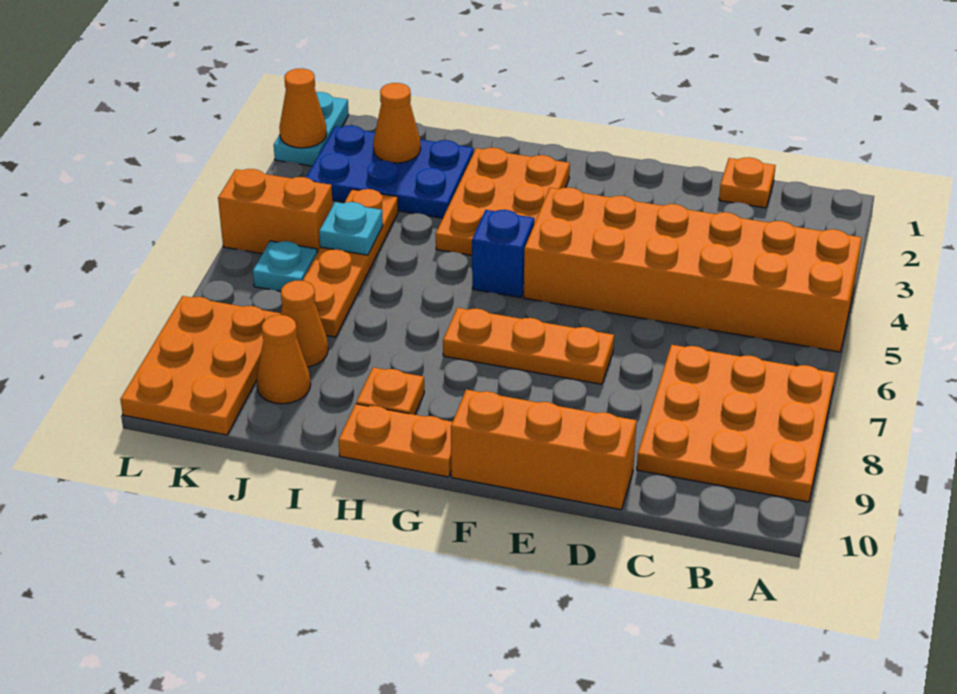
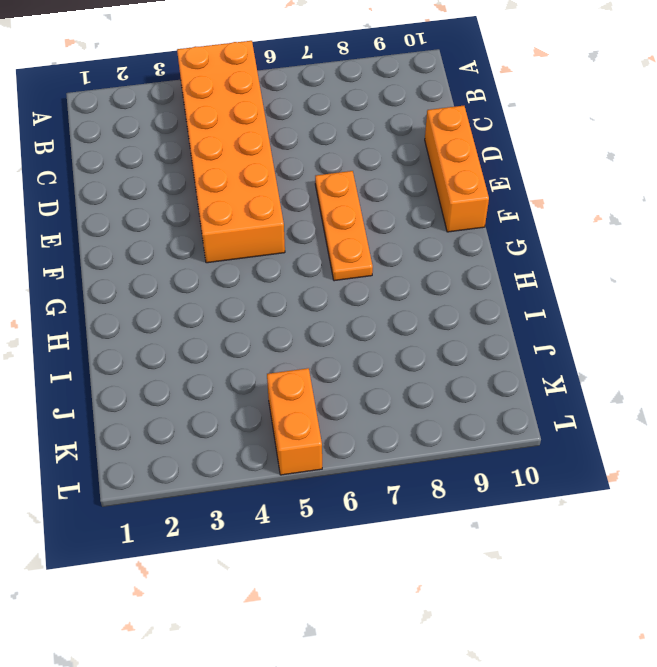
none -> orange 3x3 plate [637,345,835,502]
none -> orange 1x1 plate [719,157,776,208]
none -> orange 2x3 plate [436,148,570,256]

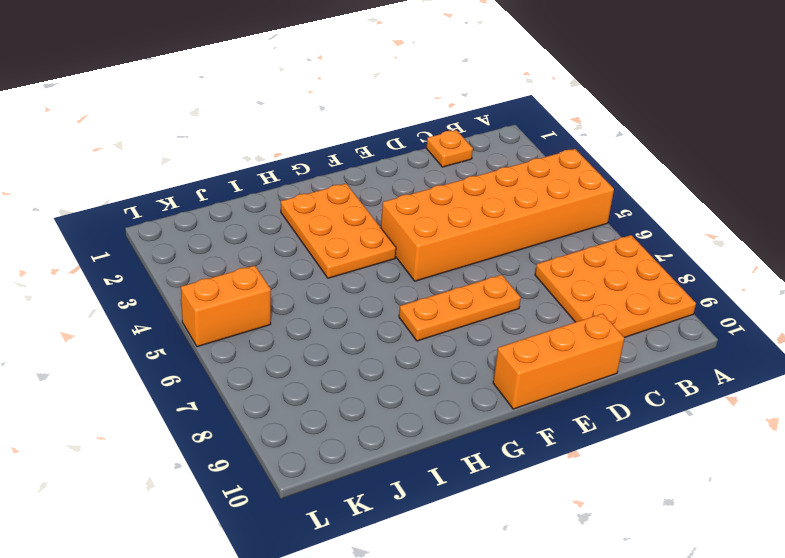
none -> blue 1x1 brick [472,210,534,298]
none -> orange 1x2 plate [338,404,452,477]
none -> orange 1x1 plate [356,367,424,415]

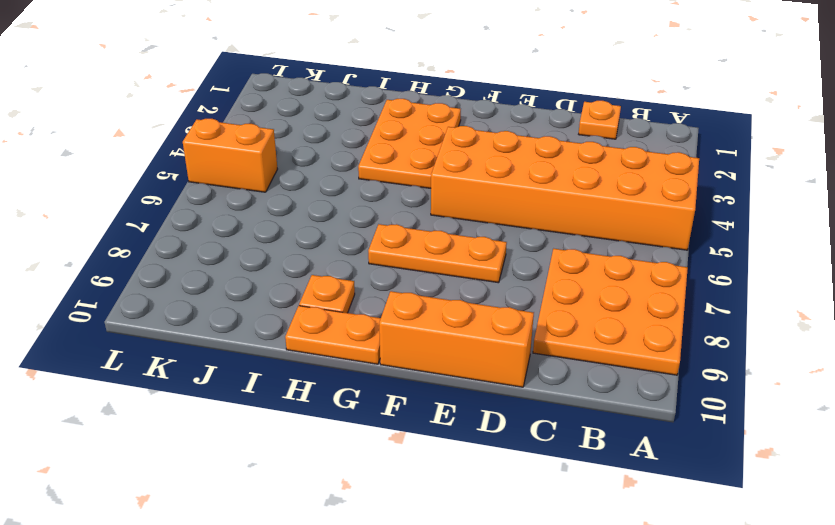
none -> blue 1x1 brick [472,210,534,298]
none -> blue 2x3 plate [306,125,474,218]
none -> orange 1x4 plate [303,189,398,337]

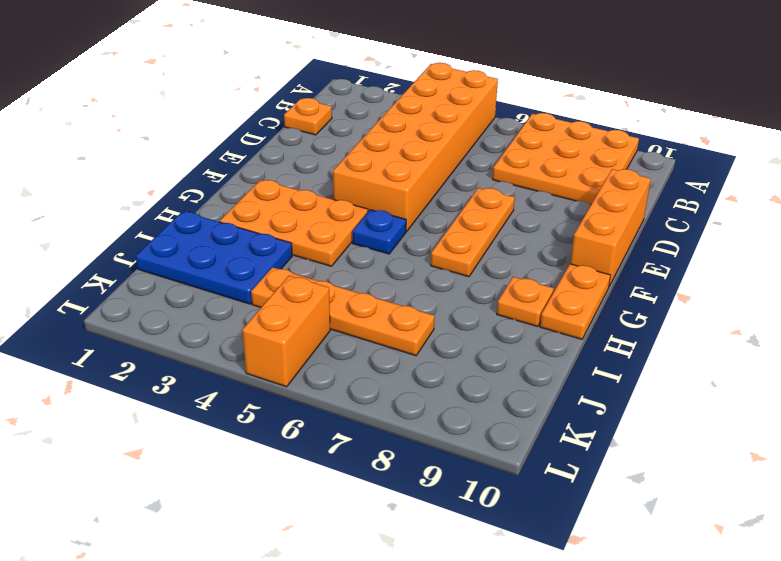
blue 1x1 plate [353,210,406,254] -> blue 1x1 brick [472,210,534,298]
blue 2x3 plate [136,211,292,304] -> blue 2x3 plate turned to [306,125,474,218]
none -> orange 1x1 cone [281,281,328,367]
none -> orange 1x1 cone [256,315,311,404]
none -> cyan 1x1 plate [253,241,317,291]

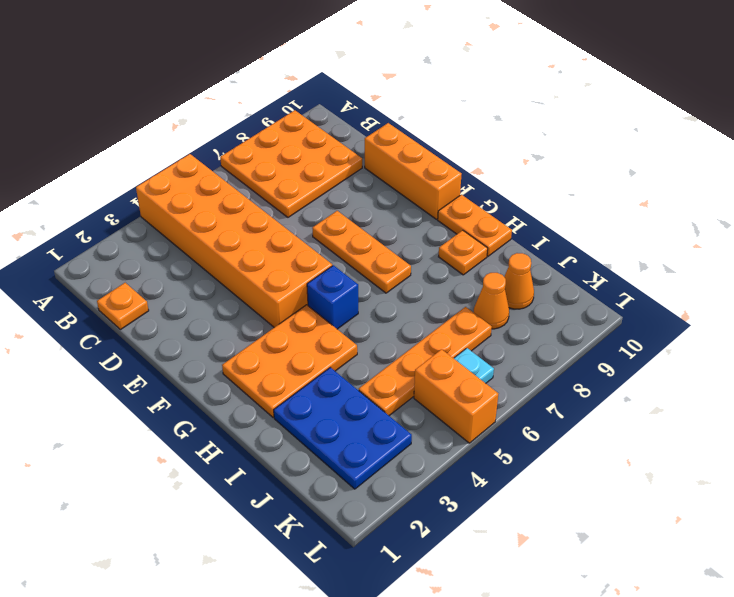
none -> orange 2x3 plate [120,296,281,435]
none -> cyan 1x2 plate [274,92,349,166]
none -> orange 1x1 cone [373,83,421,163]

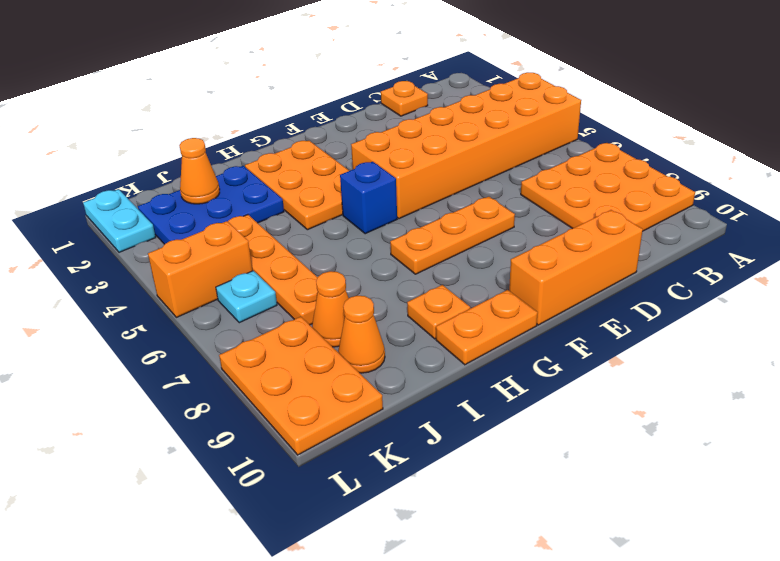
none -> cyan 1x1 plate [319,202,383,255]
none -> orange 1x1 cone [279,68,327,148]

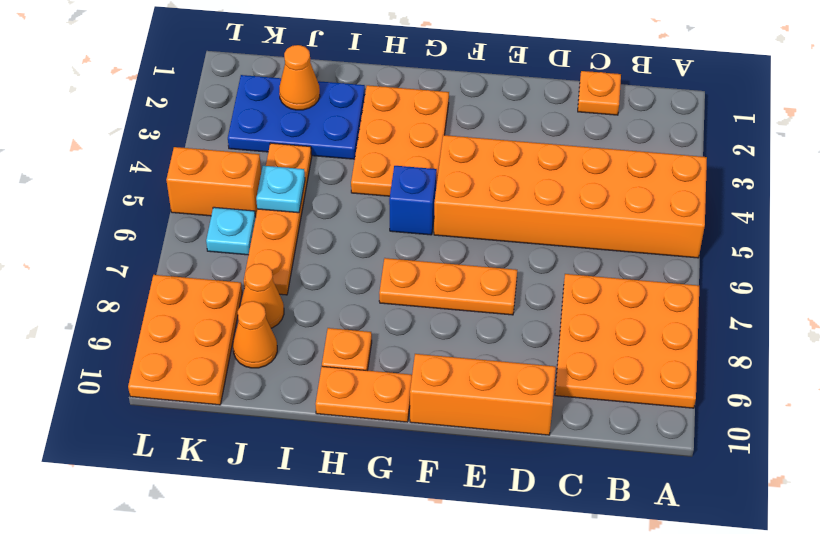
none -> cyan 1x2 plate [274,92,349,166]
none -> orange 1x1 cone [279,68,327,148]

